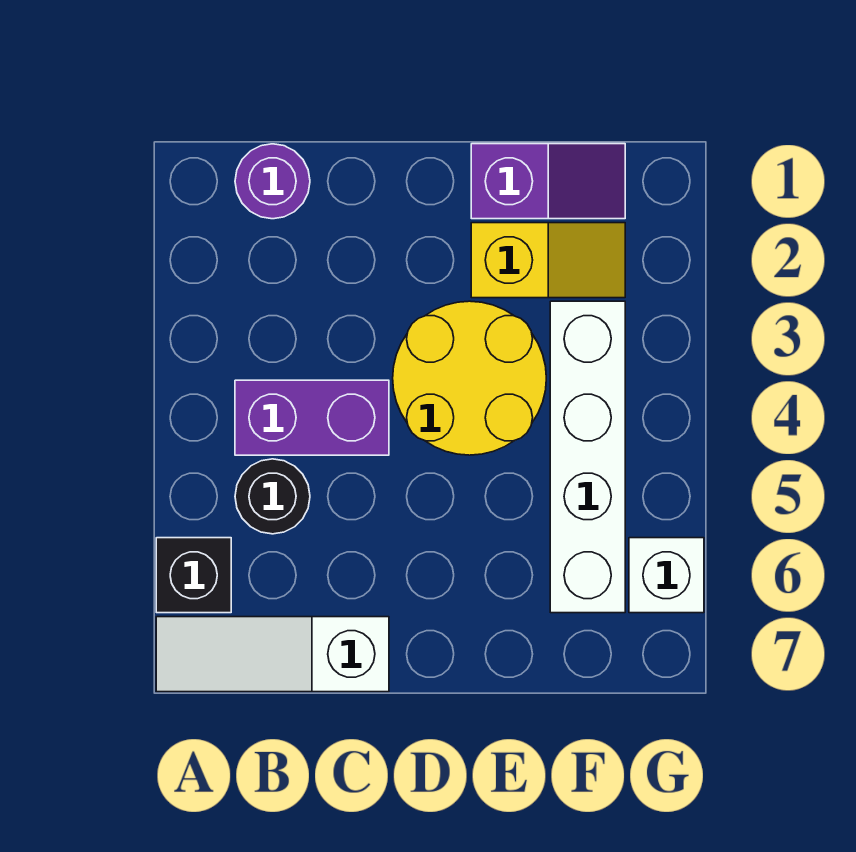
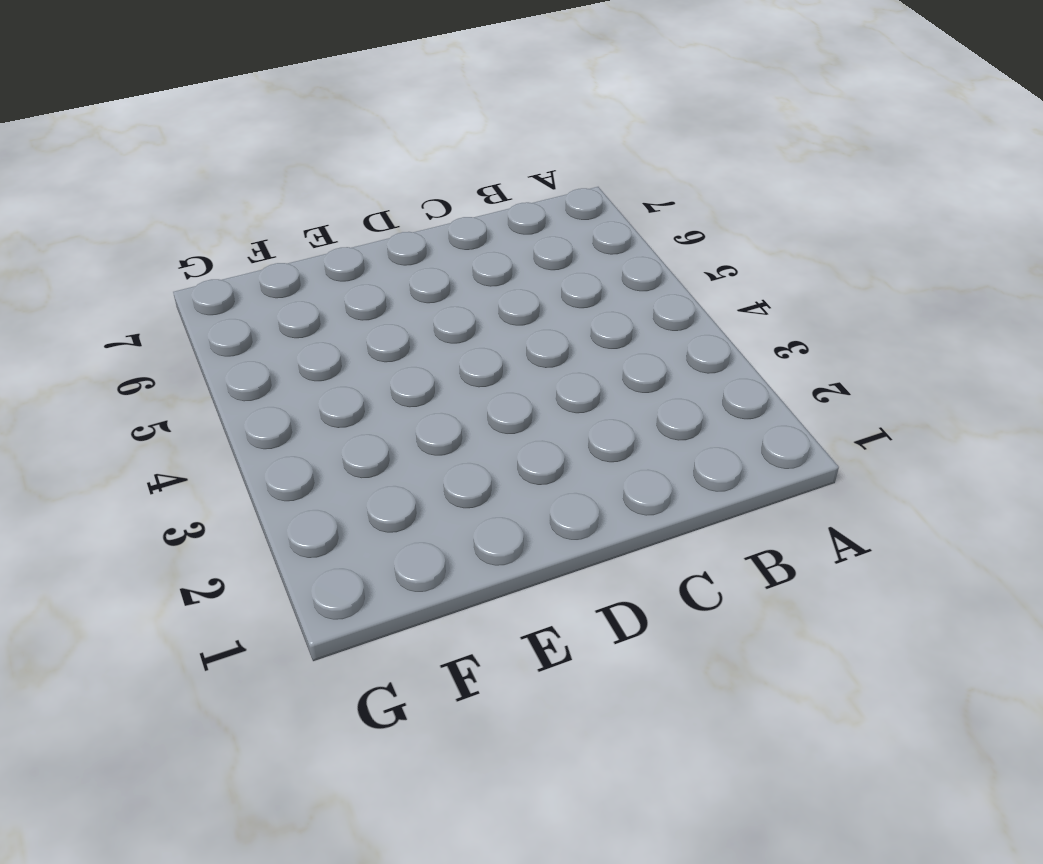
none -> black 1x1 brick [156,538,231,613]
none -> white 1x3 slope [156,617,389,692]

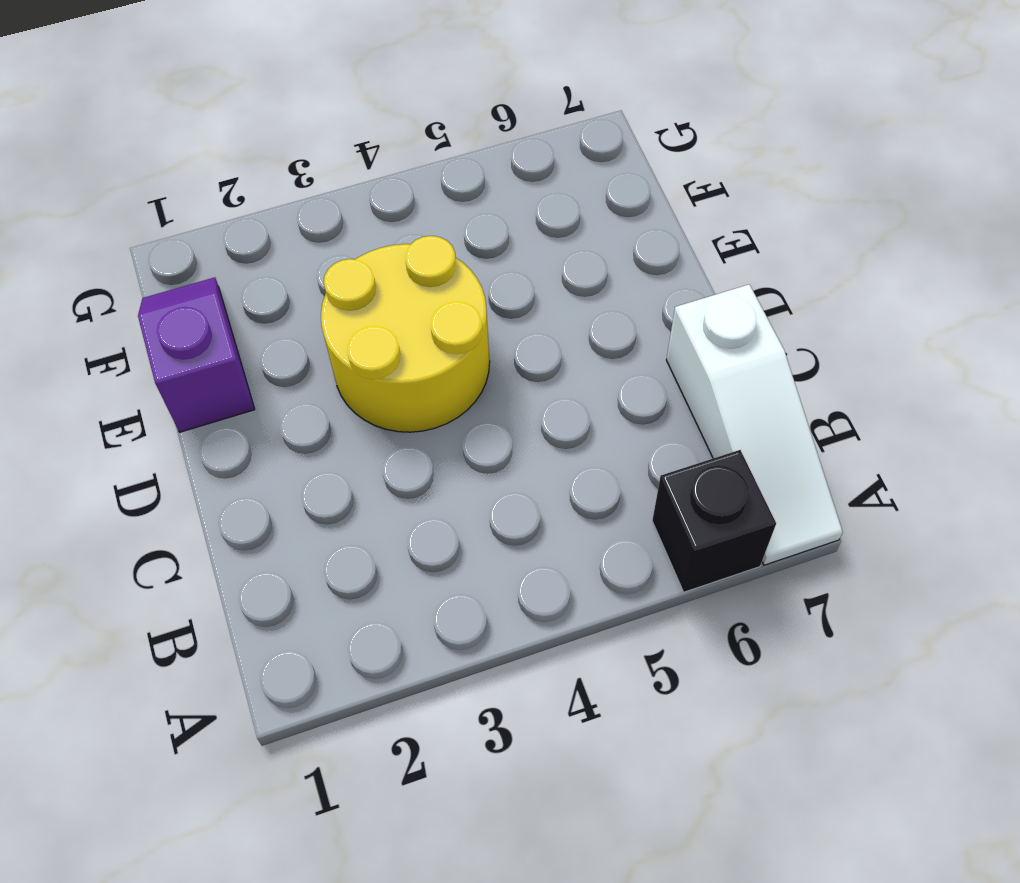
none -> purple 1x1 round brick [235,144,310,219]
none -> purple 1x2 brick [235,380,389,455]

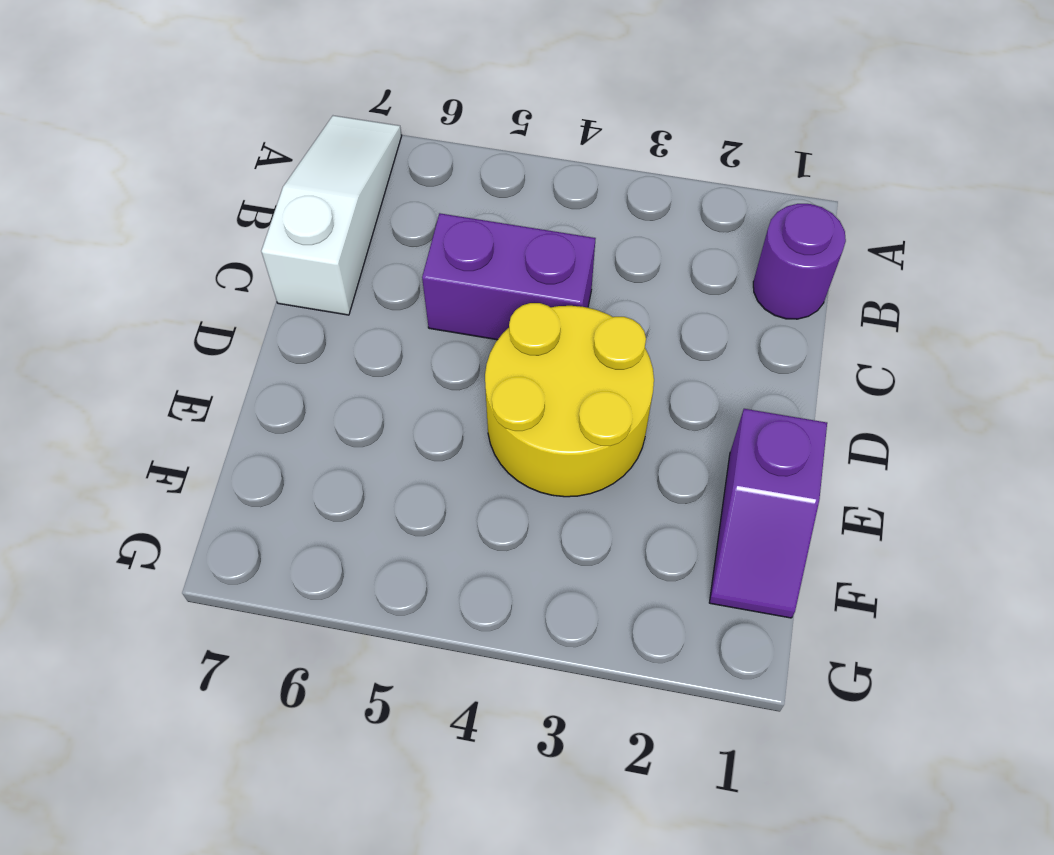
purple 1x2 brick [422,213,596,340] -> purple 1x2 brick turned to [235,380,389,455]
none -> black 1x1 brick [156,538,231,613]
none -> black 1x1 round brick [235,459,310,534]

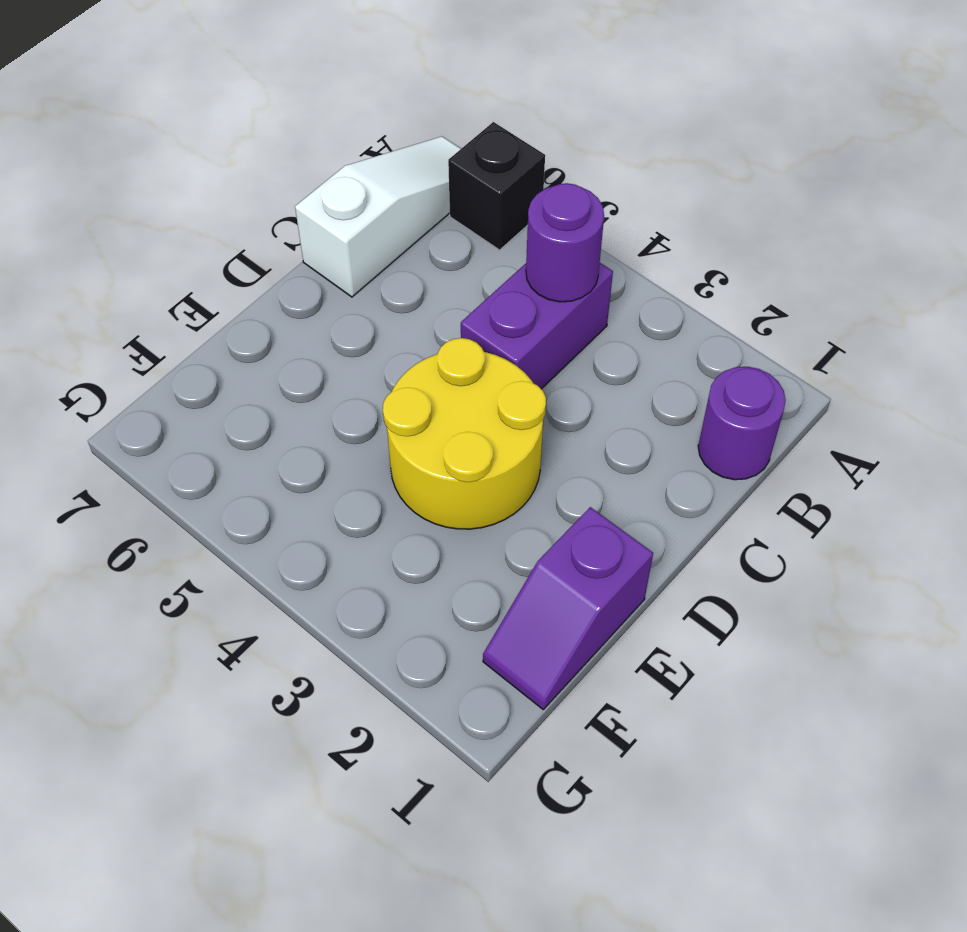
purple 1x1 round brick [526,183,604,302] -> none
none -> black 1x1 round brick [235,459,310,534]
none -> yellow 1x2 slope [471,223,625,298]

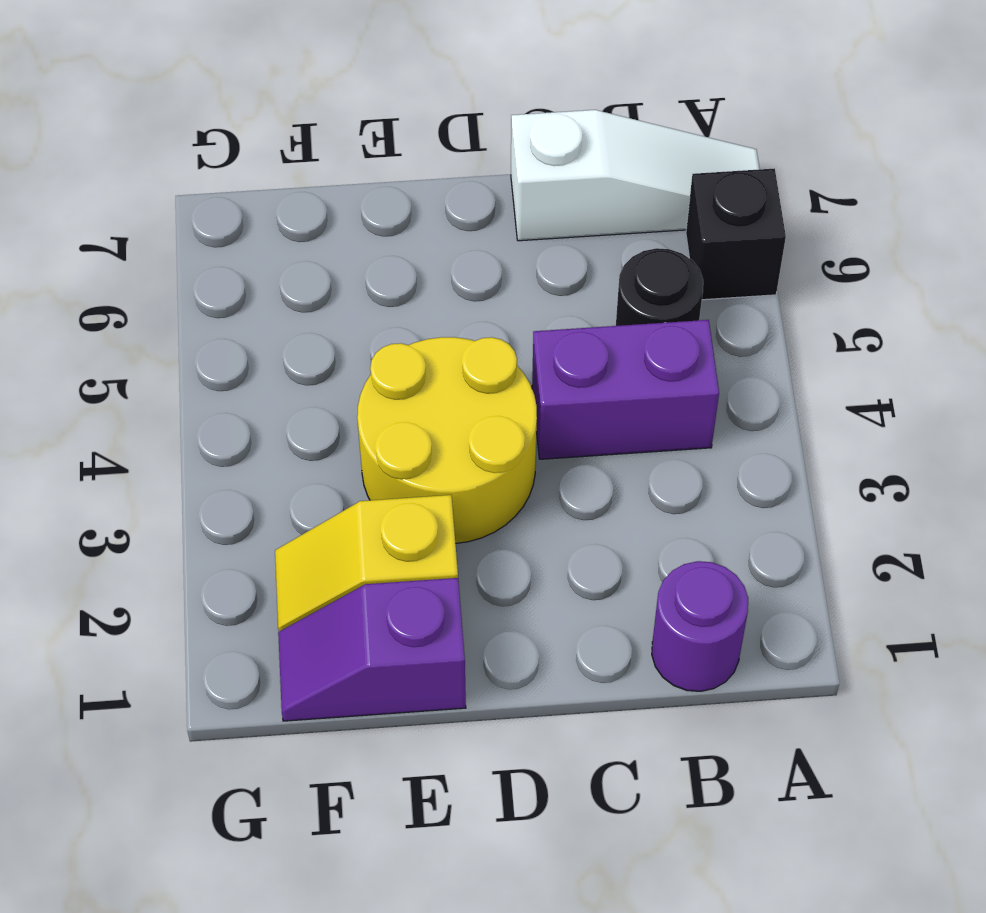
none -> white 1x4 brick [550,301,625,613]
none -> white 1x1 brick [629,538,704,613]

